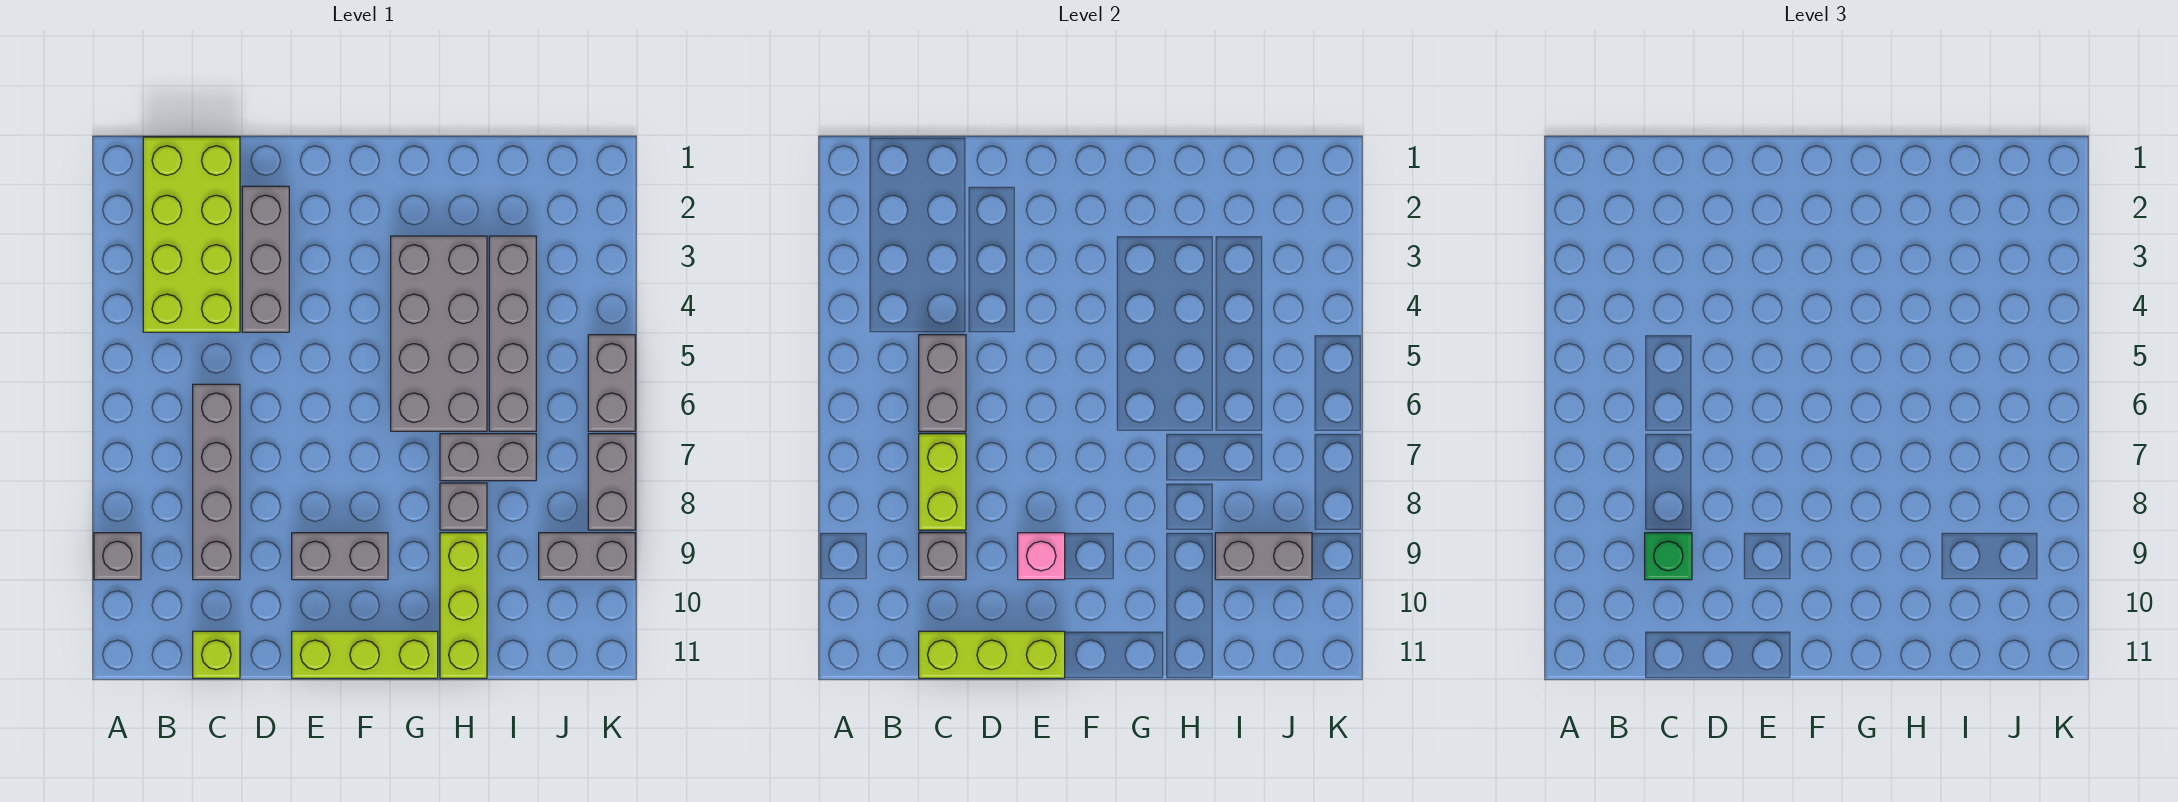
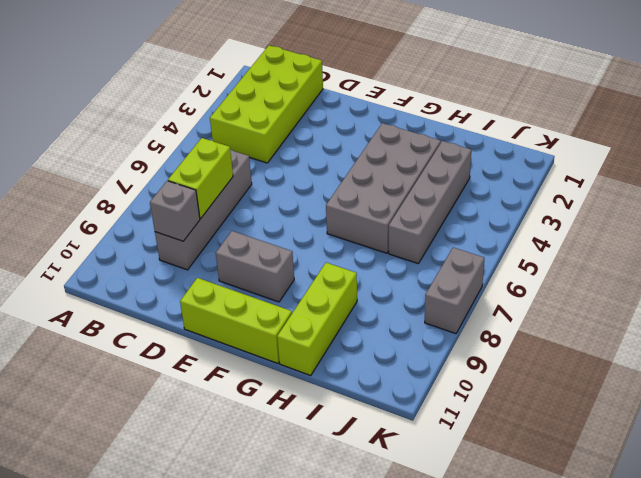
none -> grey 1x1 brick [94,533,141,580]
none -> lime 1x1 brick [193,631,240,678]
none -> grey 1x3 brick [242,186,289,332]

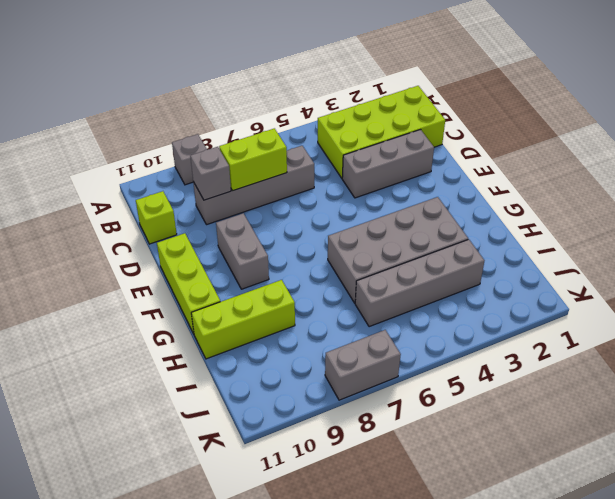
none -> grey 1x2 brick [440,434,536,481]
none -> grey 1x1 brick [440,483,487,530]
none -> grey 1x2 brick [539,533,635,580]

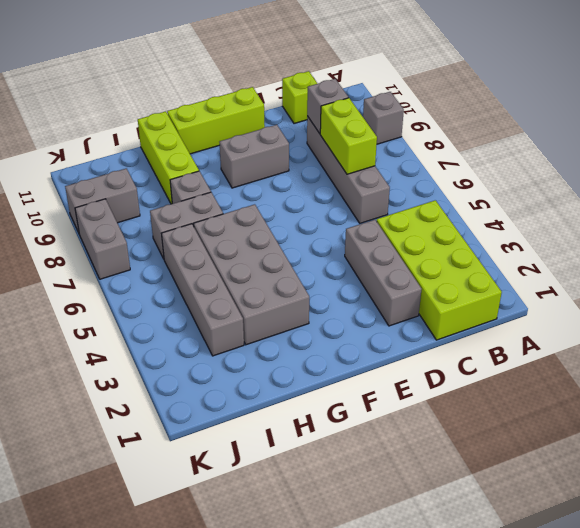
none -> grey 1x2 brick [588,335,635,431]
none -> grey 1x2 brick [919,335,966,431]
none -> lime 1x3 brick [919,631,1065,678]

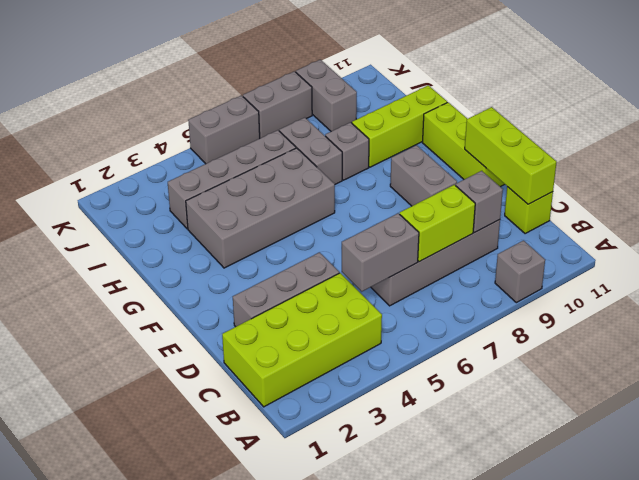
none -> pink 1x1 brick [1018,533,1065,580]
none -> grey 1x2 brick [1215,533,1312,580]
none -> green 1x1 brick [1645,533,1692,580]

